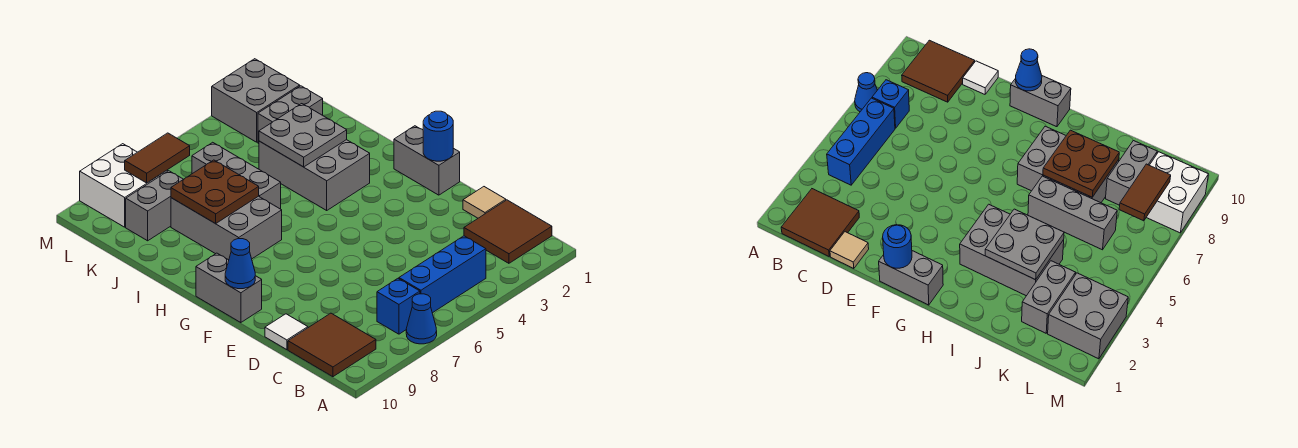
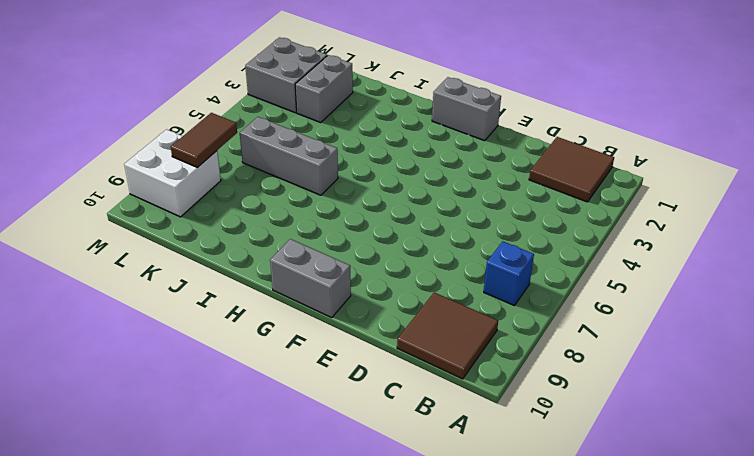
none -> blue 1x1 cone [406,294,437,344]
none -> blue 1x3 brick [399,236,486,313]
none -> tan 1x1 tile [463,187,506,218]

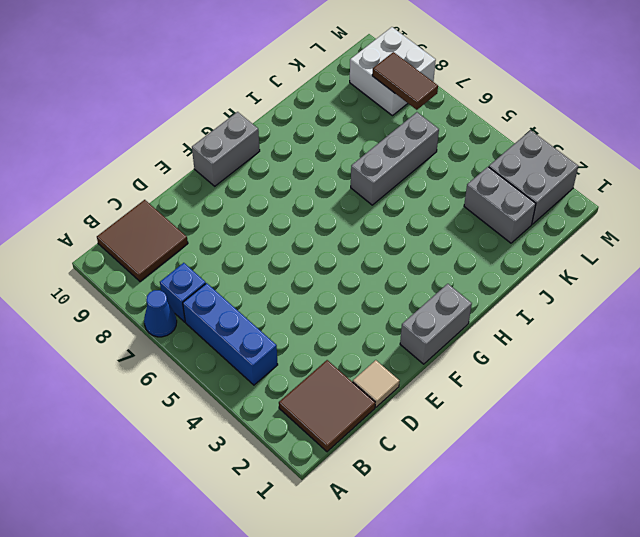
none -> white 1x1 tile [265,314,308,350]
none -> grey 2x3 brick [259,140,370,210]
none -> grey 2x3 brick [171,196,282,260]

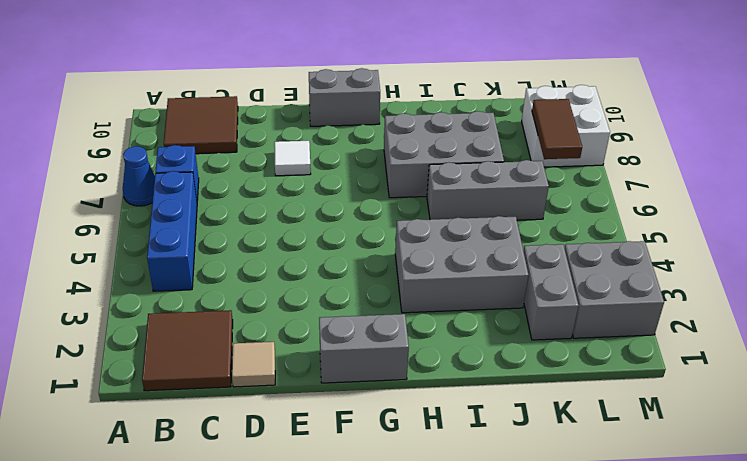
white 1x1 tile [274,141,311,176] -> white 1x1 tile moved to [265,314,308,350]
none -> grey 1x2 brick [126,171,183,241]
none -> blue 1x1 round brick [423,111,453,161]
none -> blue 1x1 cone [225,239,255,289]

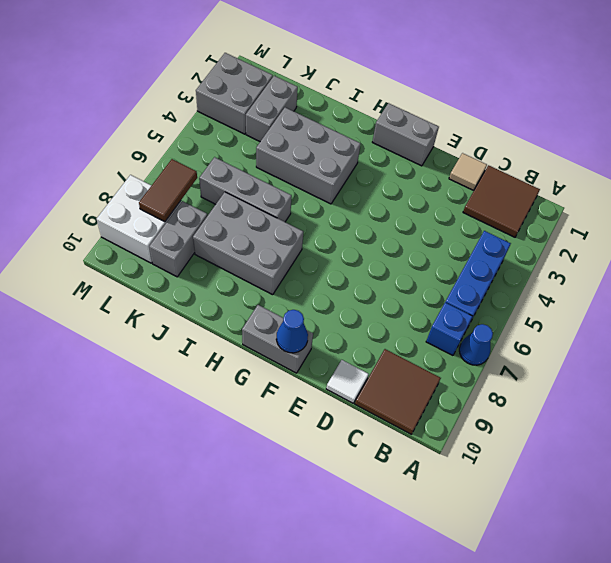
none -> blue 1x1 round brick [423,111,453,161]
none -> grey 2x2 plate [259,104,347,167]
none -> brown 2x2 plate [171,160,259,224]

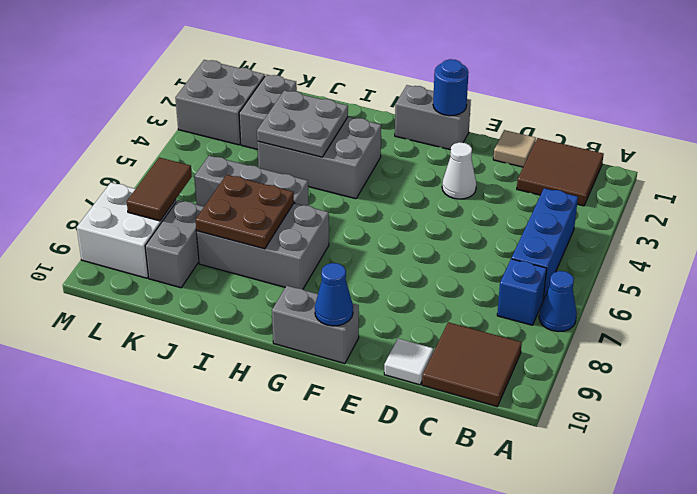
white 1x1 cone [442,142,476,199] -> none

